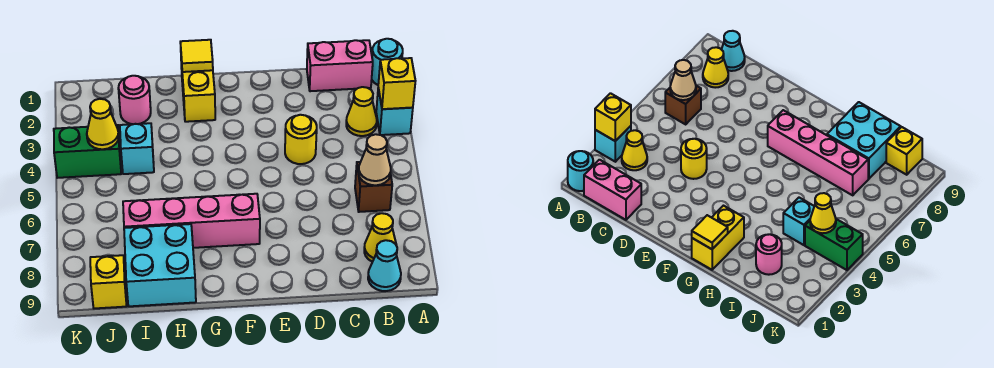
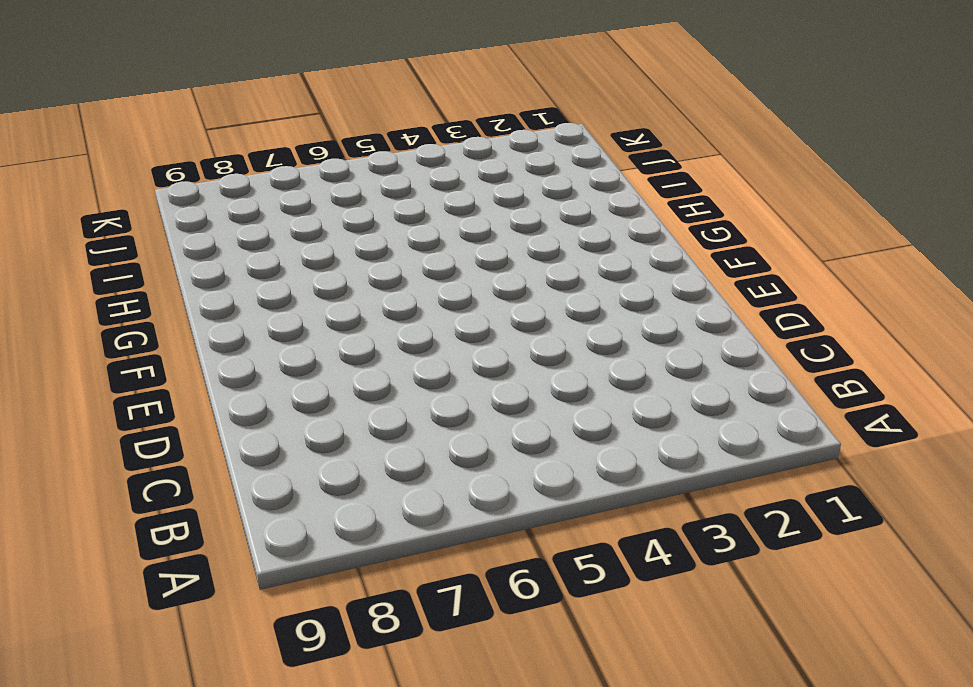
none -> cyan 1x1 round brick [372,39,403,85]
none -> cyan 1x1 brick [376,88,413,135]
none -> pink 1x2 brick [307,40,373,91]

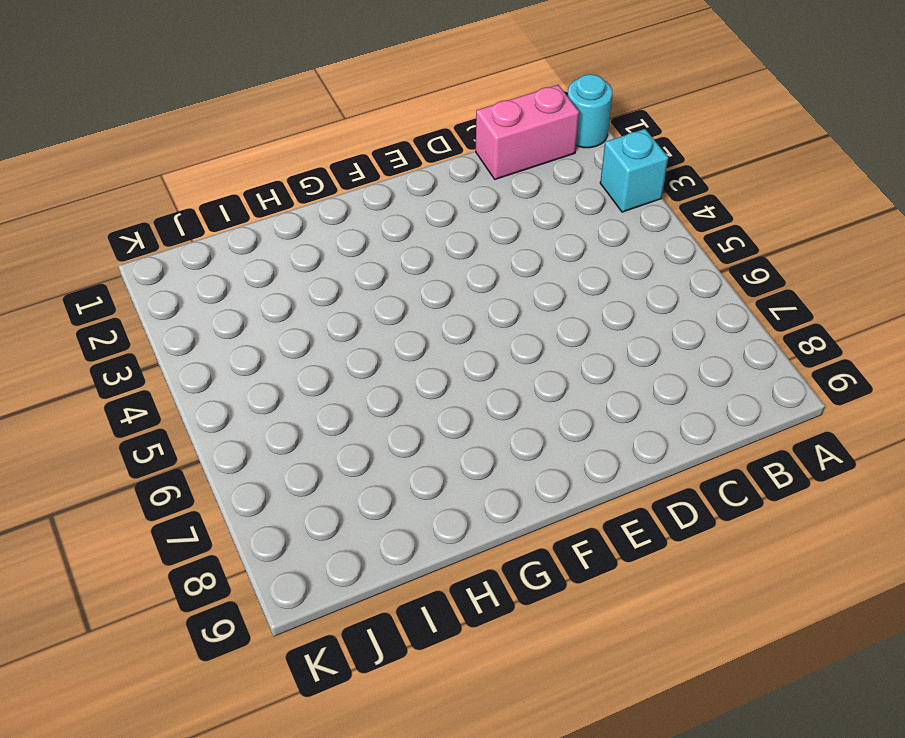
none -> yellow 1x1 cone [346,87,377,136]
none -> brown 1x1 brick [355,162,392,212]
none -> yellow 1x1 cone [364,213,397,262]

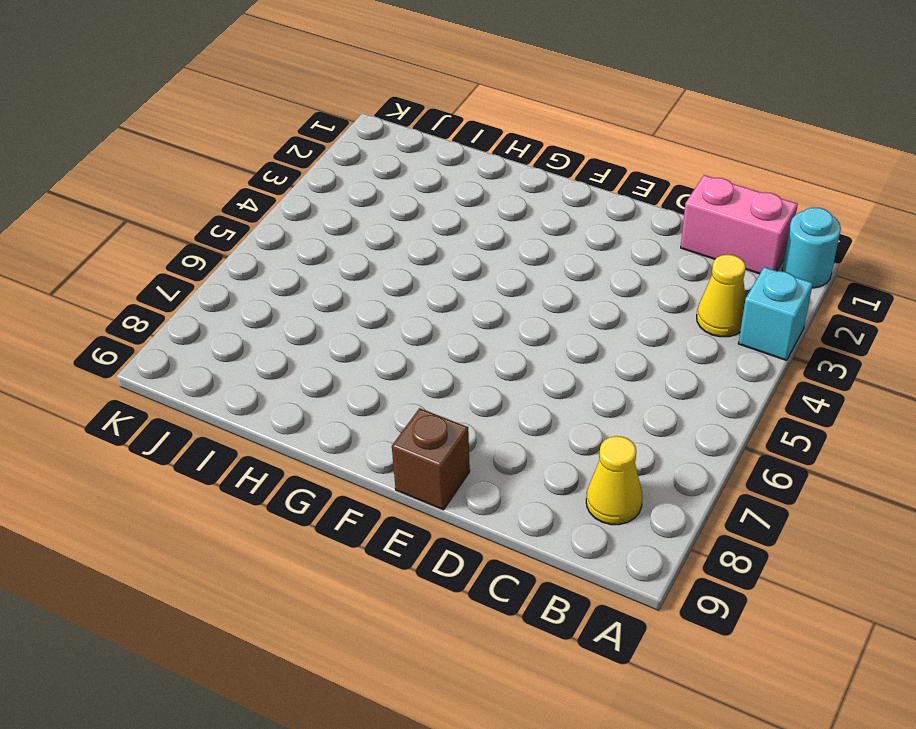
brown 1x1 brick [392,408,470,510] -> brown 1x1 brick moved to [355,162,392,212]
none -> cyan 1x1 cone [368,240,401,291]
none -> yellow 1x1 round brick [285,115,317,164]
none -> pink 1x4 brick [123,194,260,248]

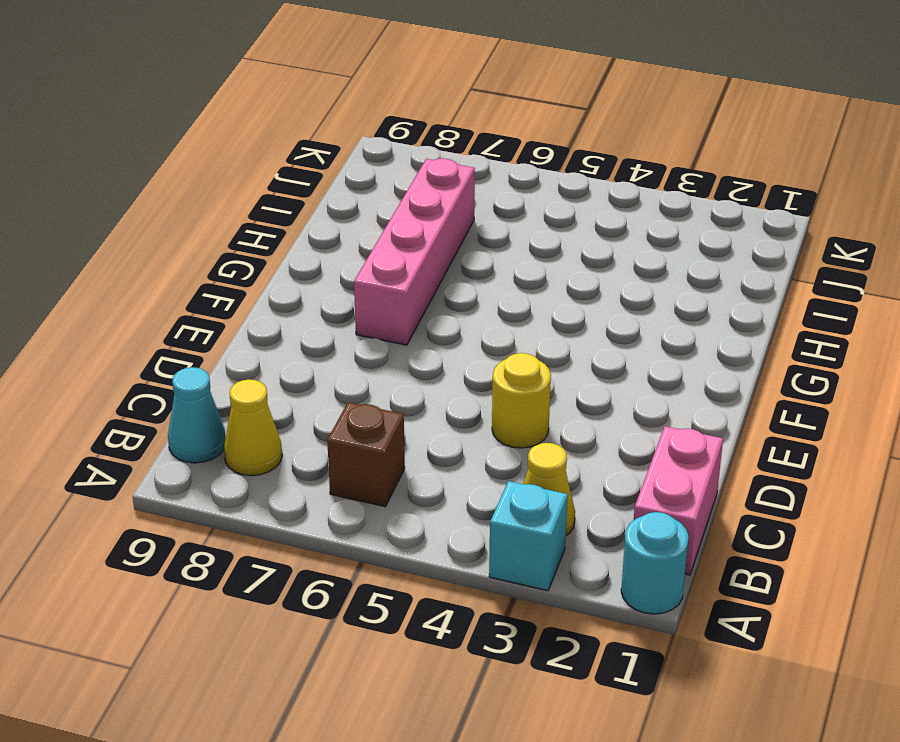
none -> yellow 1x2 brick [181,61,215,122]
none -> cyan 2x2 brick [124,224,196,306]
none -> pink 1x1 round brick [118,76,151,124]

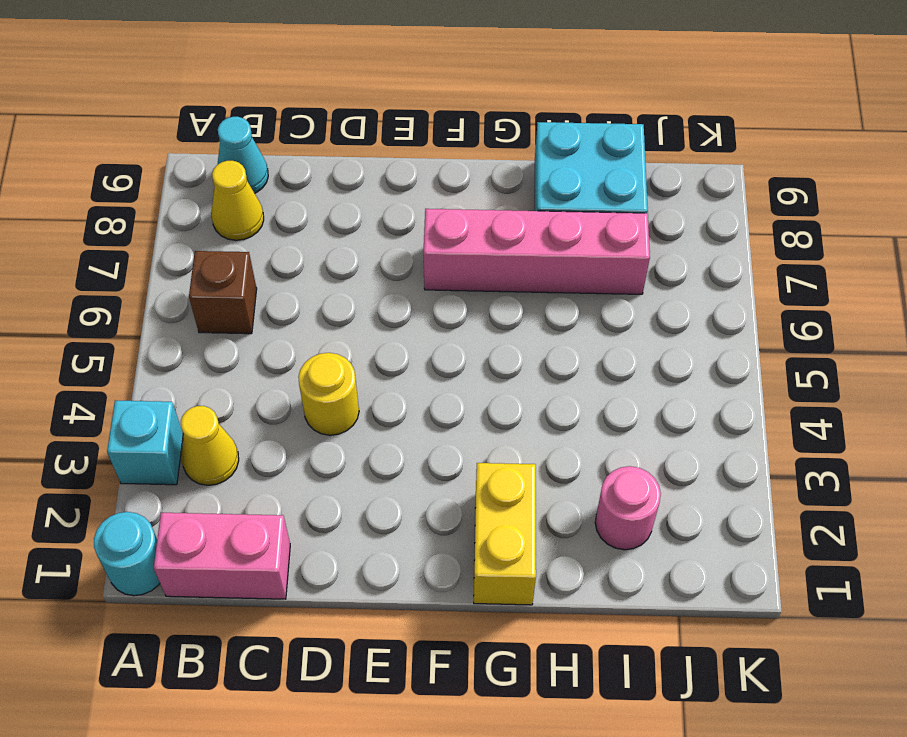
none -> cyan 1x1 brick [120,123,154,174]
none -> green 1x2 brick [54,125,121,178]
none -> yellow 1x1 brick [90,255,127,308]

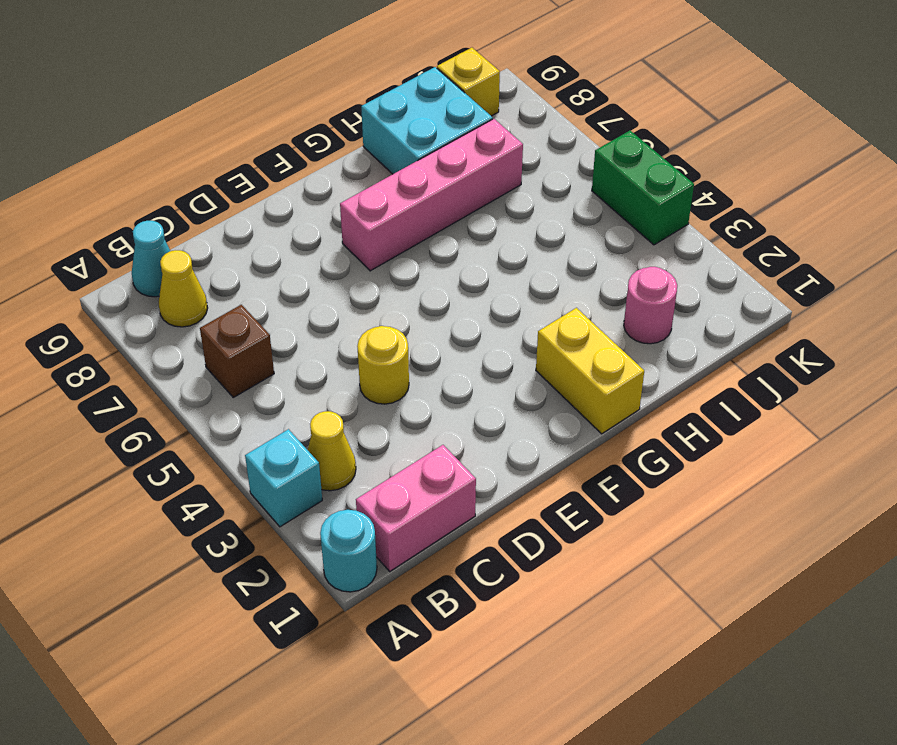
green 1x2 brick [592,131,694,245] -> green 1x2 brick turned to [54,125,121,178]
none -> cyan 1x1 brick [120,123,154,174]
none -> yellow 1x1 brick [378,58,415,109]
none -> tan 1x1 cone [359,134,391,185]

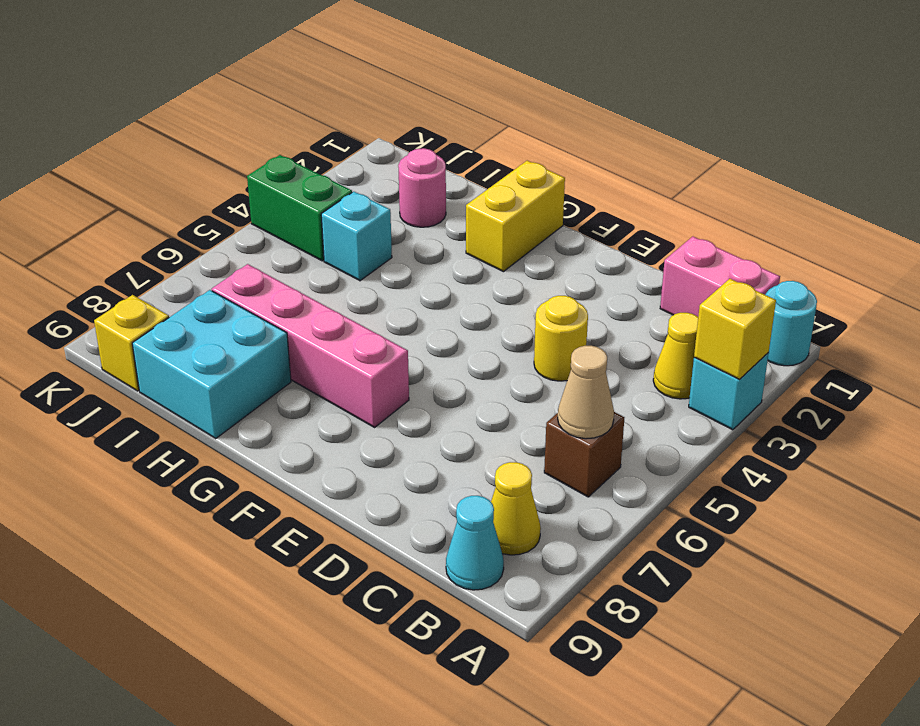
none -> yellow 1x1 tile [180,40,213,72]
none -> yellow 1x1 cone [87,99,119,149]

